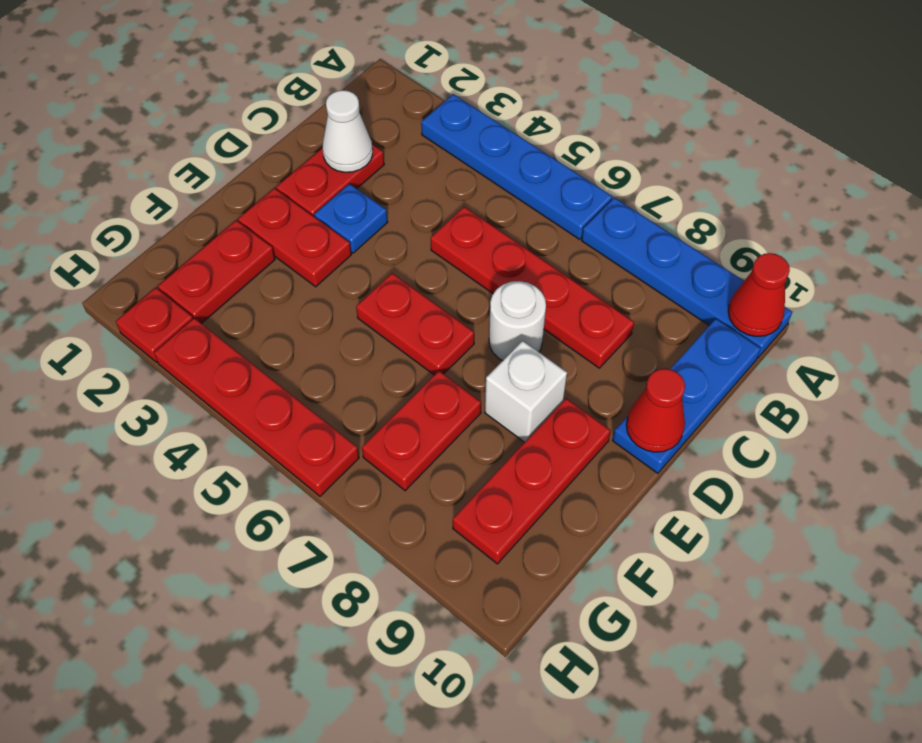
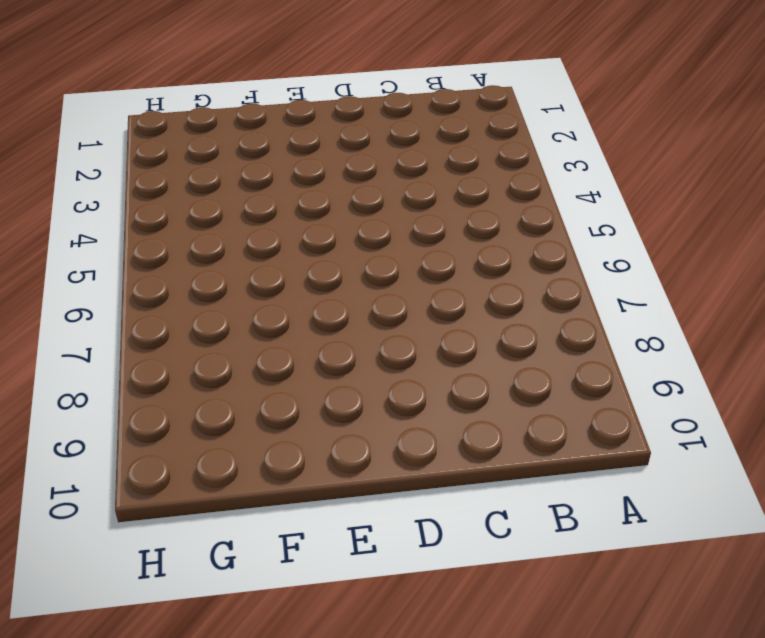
none -> blue 1x4 plate [421,94,612,239]
none -> blue 1x4 plate [582,198,792,358]
none -> blue 1x3 plate [613,319,761,473]

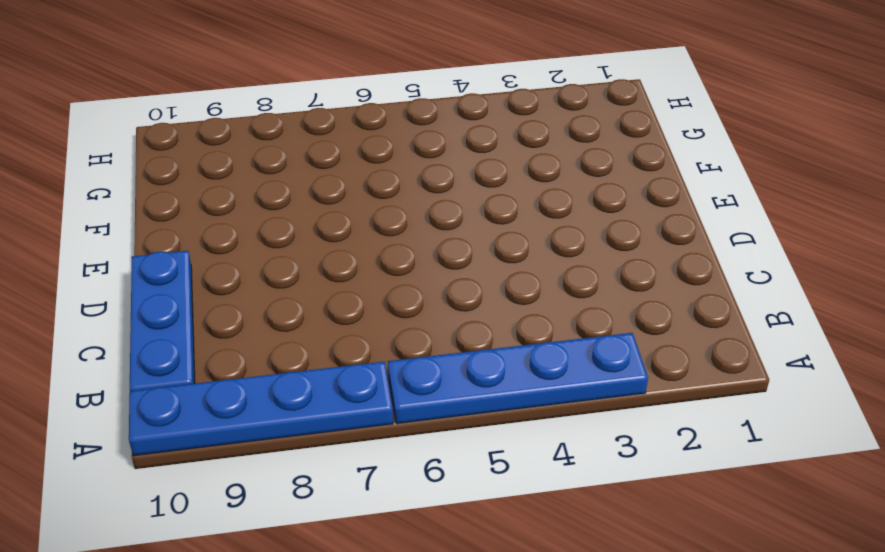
none -> red 1x2 plate [276,144,384,217]
none -> red 1x4 plate [431,207,634,368]
none -> blue 1x1 plate [314,184,388,253]

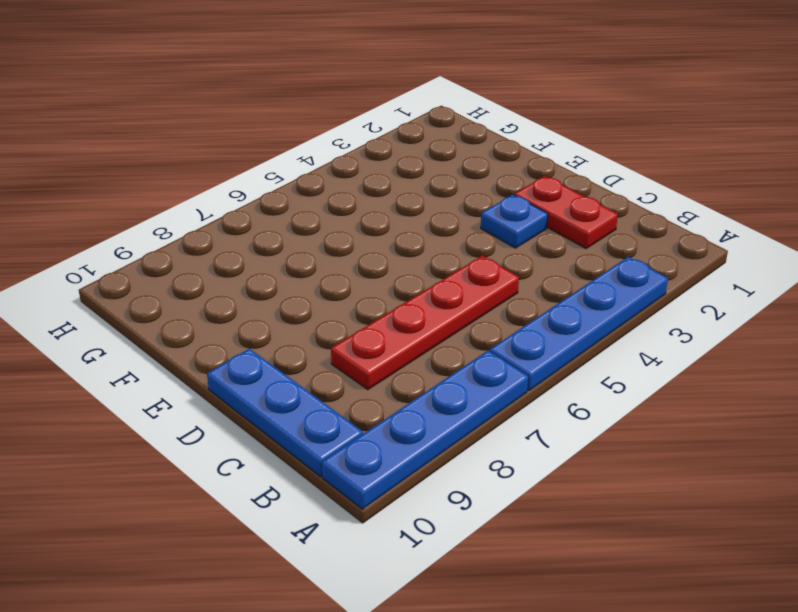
none -> white 1x1 round brick [489,281,546,361]
none -> red 1x2 plate [238,188,351,287]
none -> red 1x2 plate [356,273,474,375]

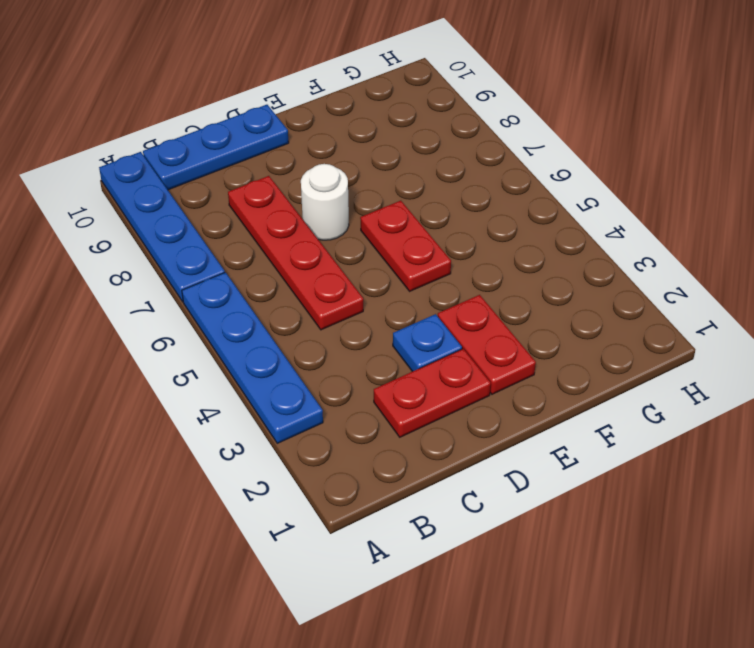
none -> white 1x1 brick [485,341,567,442]
none -> red 1x3 plate [453,398,611,564]
none -> red 1x2 plate [158,220,275,324]

